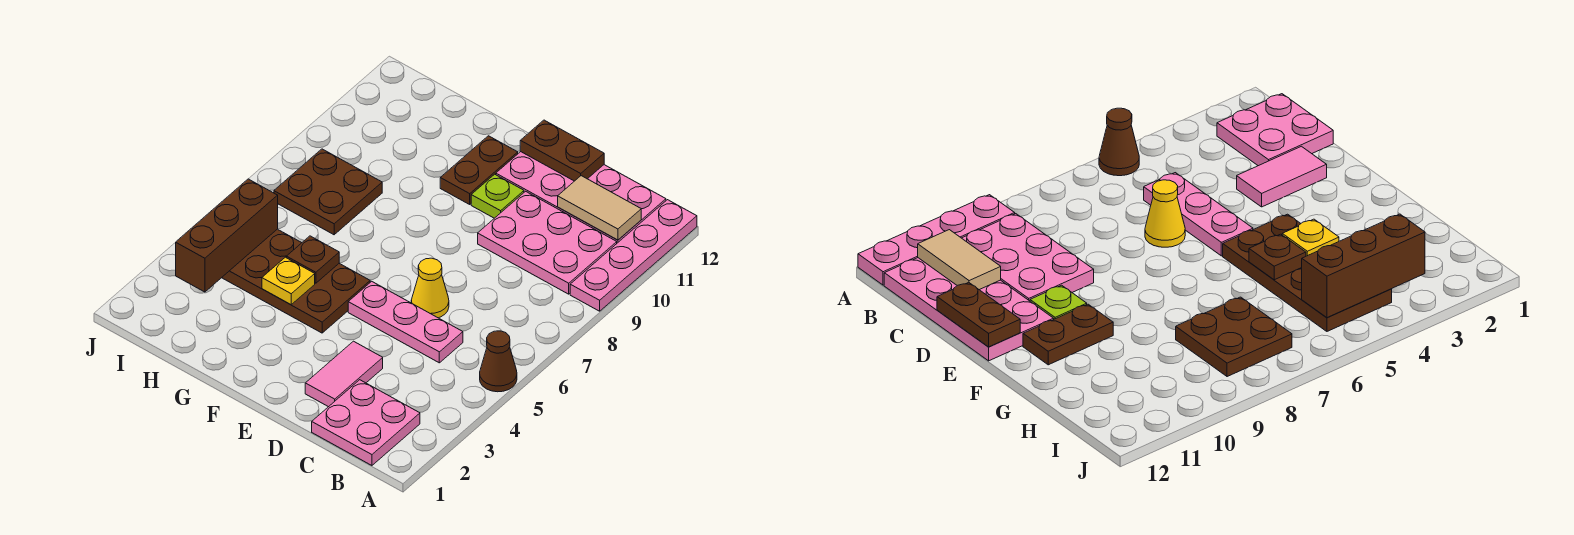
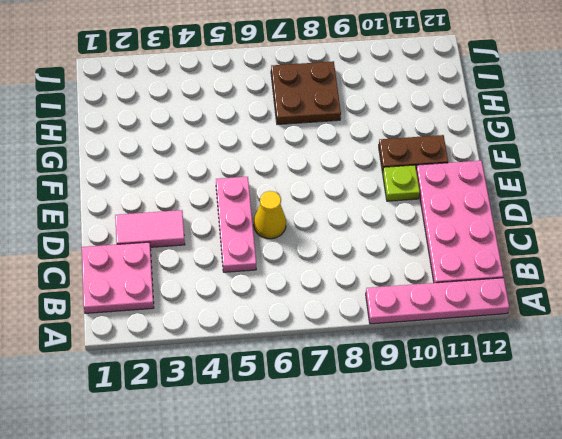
none -> brown 1x1 cone [480,331,517,392]
none -> pink 2x3 plate [478,191,617,294]
none -> brown 2x4 plate [222,229,370,333]

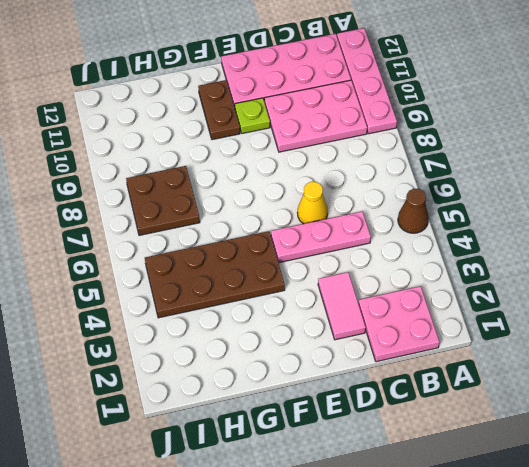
none -> tan 1x2 tile [558,176,641,240]
none -> brown 1x2 plate [520,120,604,181]
none -> yellow 1x1 plate [262,257,315,305]

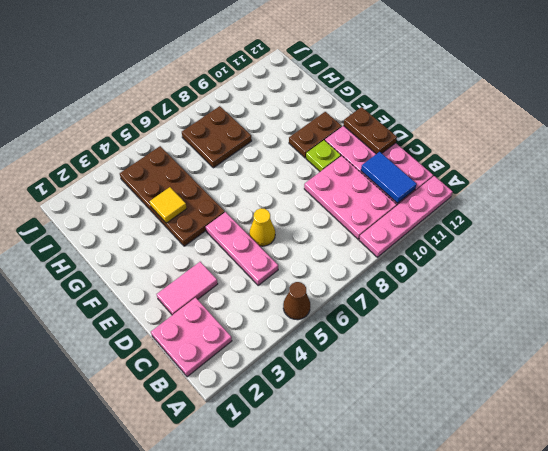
blue 1x2 tile [361,152,417,203] -> tan 1x2 tile [558,176,641,240]
yellow 1x1 tile [150,187,187,223] -> yellow 1x1 plate [262,257,315,305]
none -> brown 1x1 plate [286,236,339,283]
none -> brown 1x3 brick [176,179,278,292]

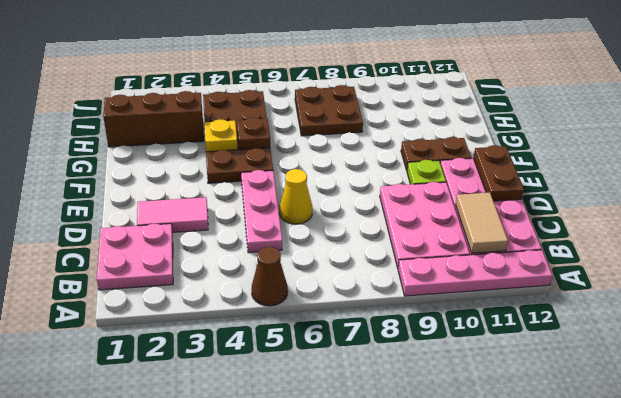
brown 1x3 brick [103,91,204,147] -> brown 1x3 brick moved to [176,179,278,292]

